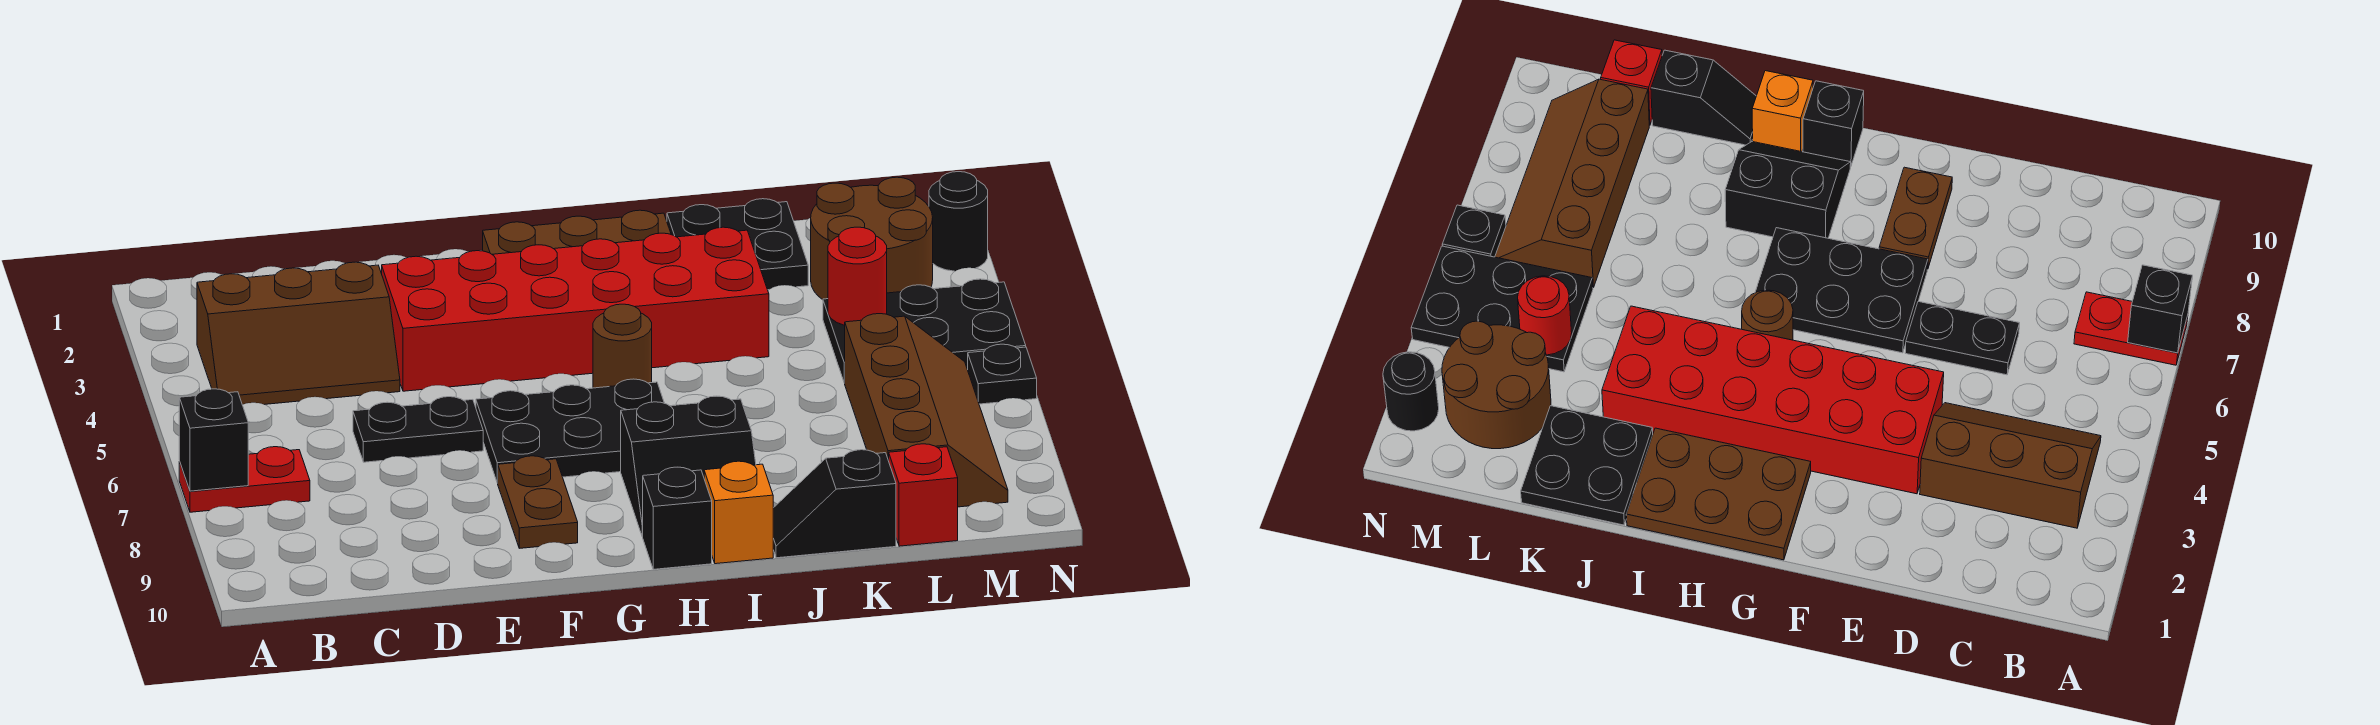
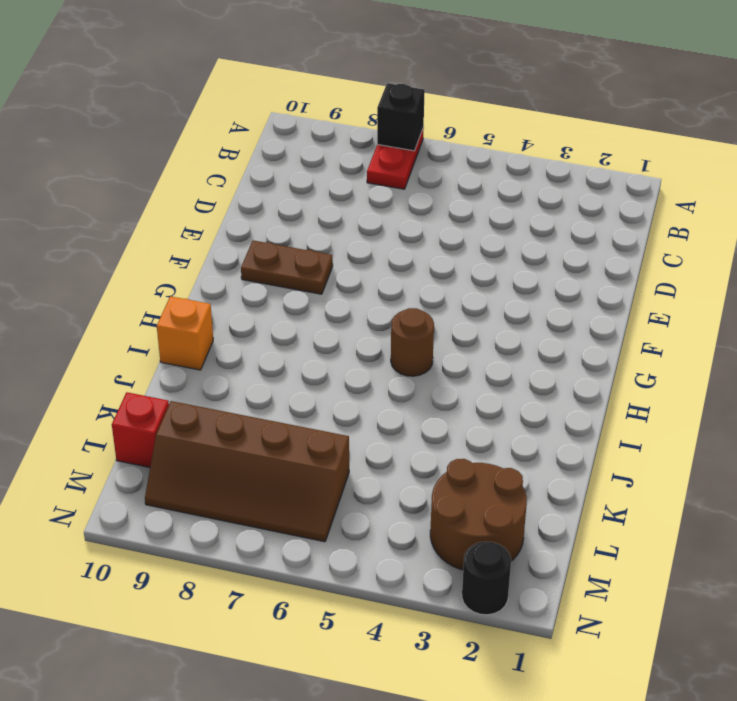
none -> brown 2x3 slope [197,262,400,405]
none -> black 1x2 plate [353,397,483,462]
none -> red 2x6 brick [382,227,769,391]

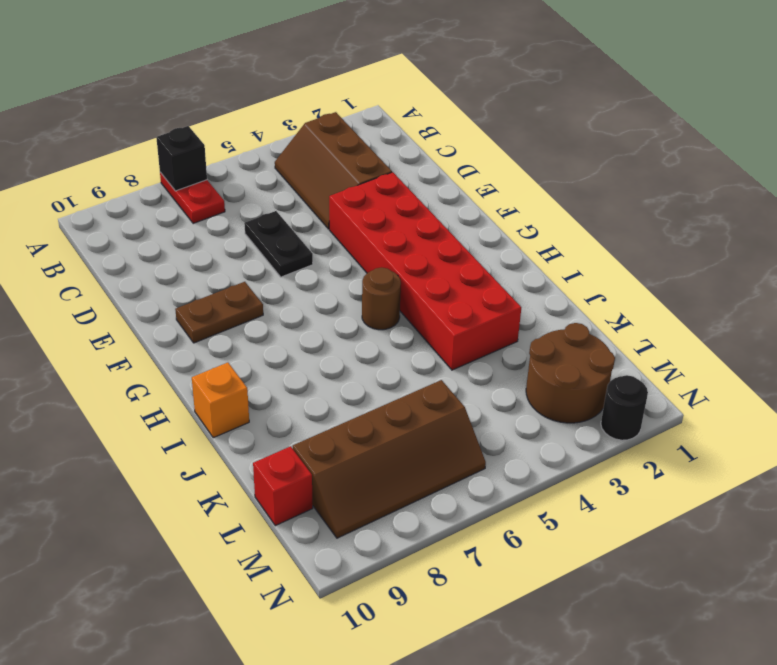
none -> black 2x3 plate [476,379,664,483]
none -> brown 2x3 plate [483,210,671,254]
none -> black 2x2 slope [621,396,756,537]

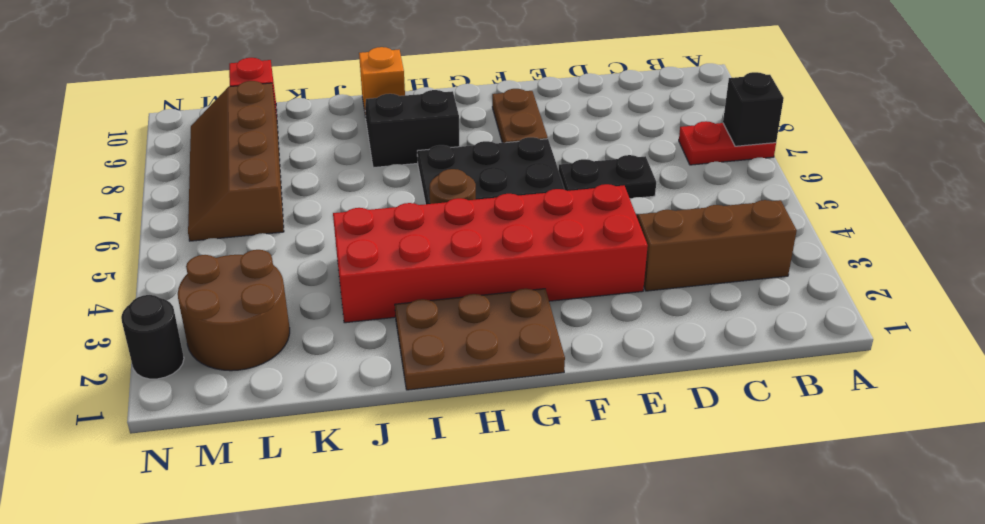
none -> black 1x1 brick [642,467,712,569]
none -> black 2x2 plate [667,199,808,290]
none -> black 1x2 slope [773,450,896,558]

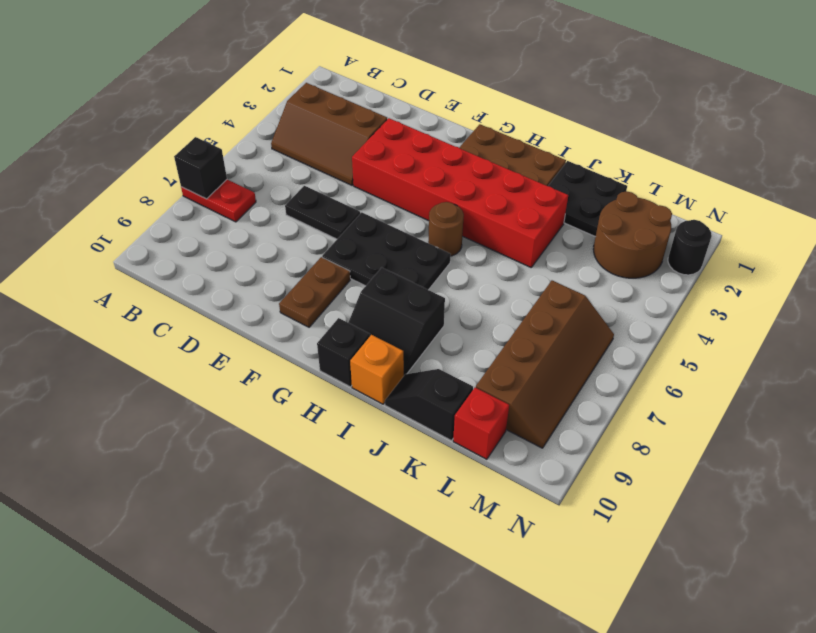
none -> black 2x3 plate [823,279,1026,383]
none -> black 1x1 plate [968,344,1037,404]
none -> red 1x1 round brick [828,227,887,325]

